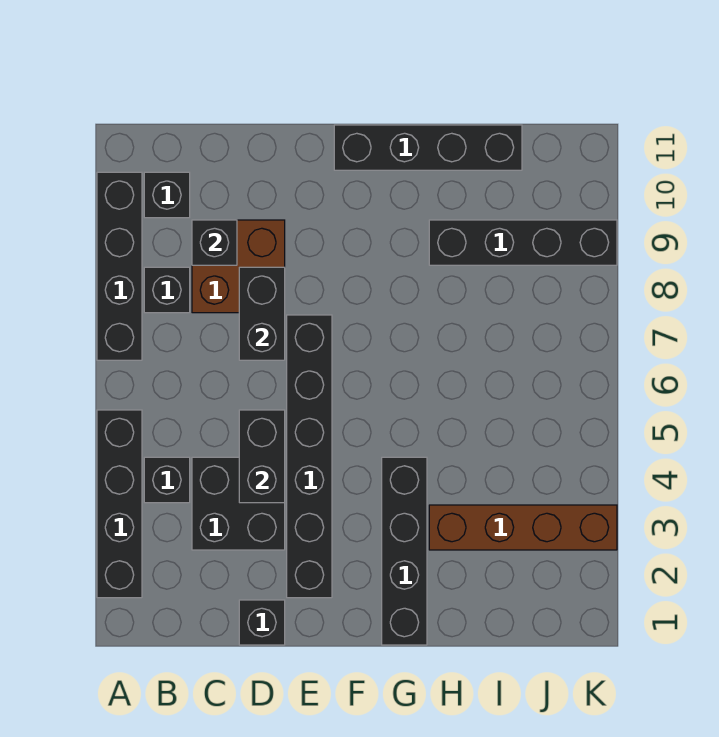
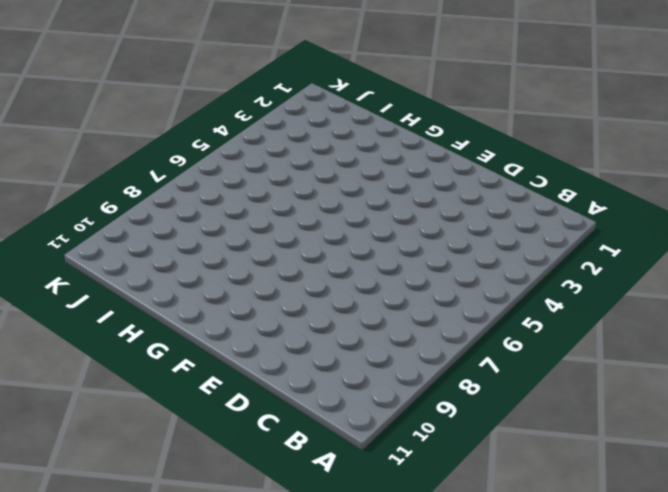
none -> black 1x4 brick [97,410,142,598]
none -> black 1x4 brick [97,172,142,360]
none -> black 1x1 brick [144,457,190,503]

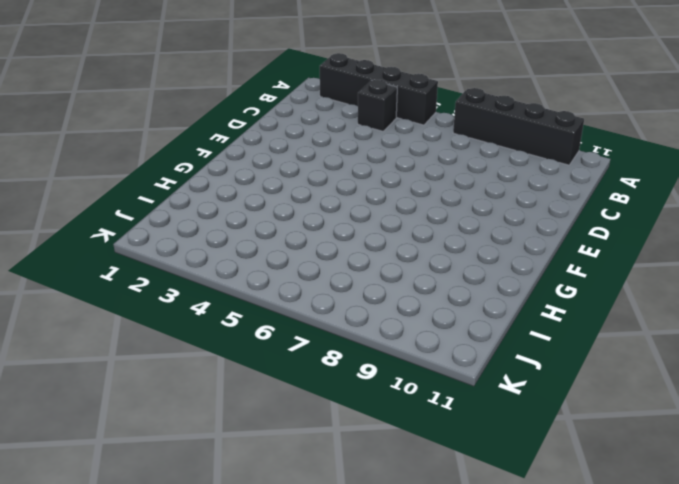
none -> black 1x1 brick [144,267,190,313]
none -> black 1x1 brick [144,172,190,218]
none -> black 2x2 brick [192,457,285,550]

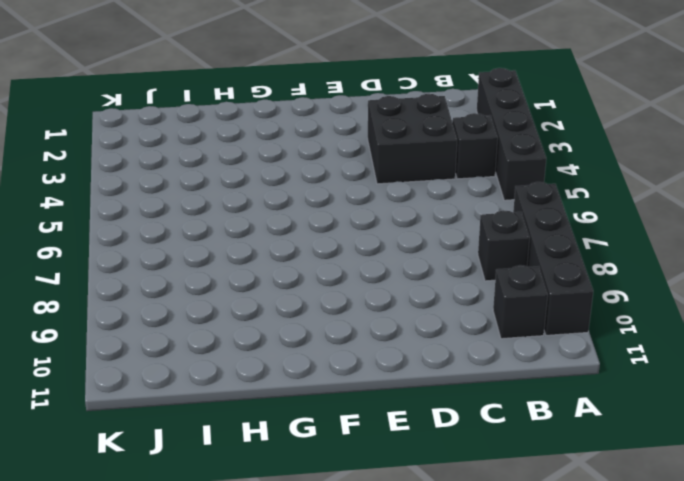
none -> brown 2x2 brick [192,220,285,313]
none -> black 1x1 brick [239,600,285,645]
none -> black 1x6 brick [287,315,332,598]

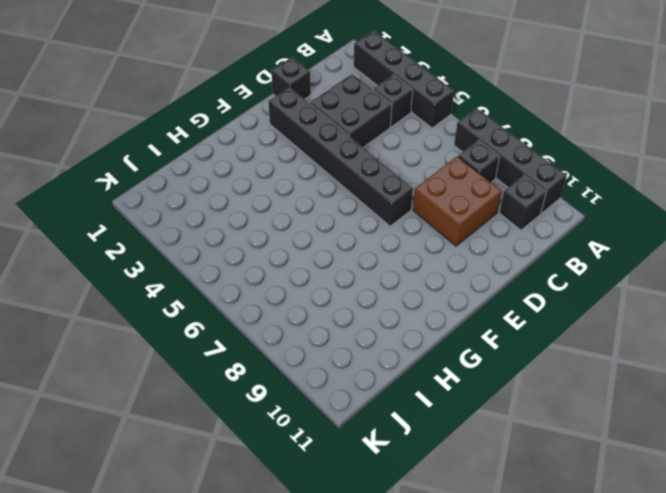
none -> black 1x4 brick [334,125,522,170]
none -> black 1x4 brick [382,457,427,645]
none -> brown 1x4 brick [429,505,617,550]

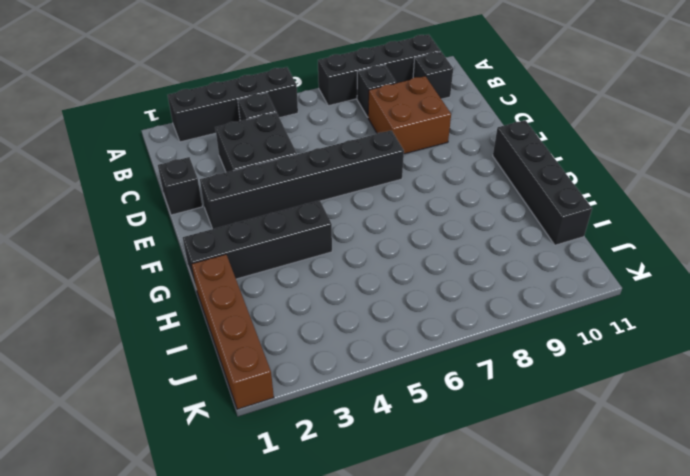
brown 1x4 brick [192,254,274,409] -> brown 1x4 brick moved to [429,505,617,550]
none -> black 1x4 brick [429,220,617,265]
none -> black 1x1 brick [192,220,237,265]
none -> black 1x2 brick [239,410,285,503]

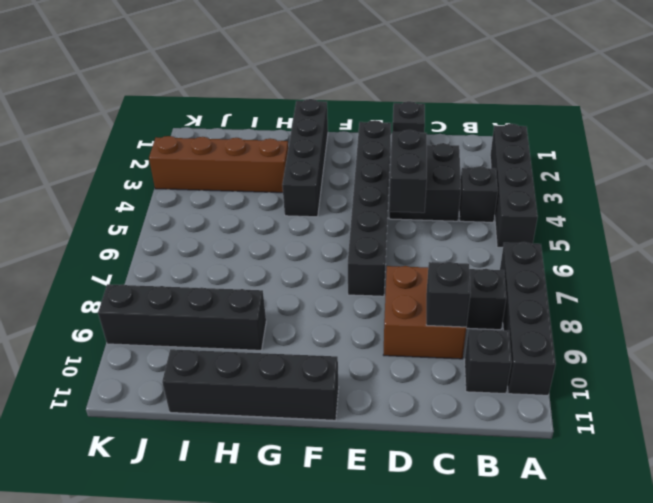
none -> black 1x2 brick [239,267,285,360]

